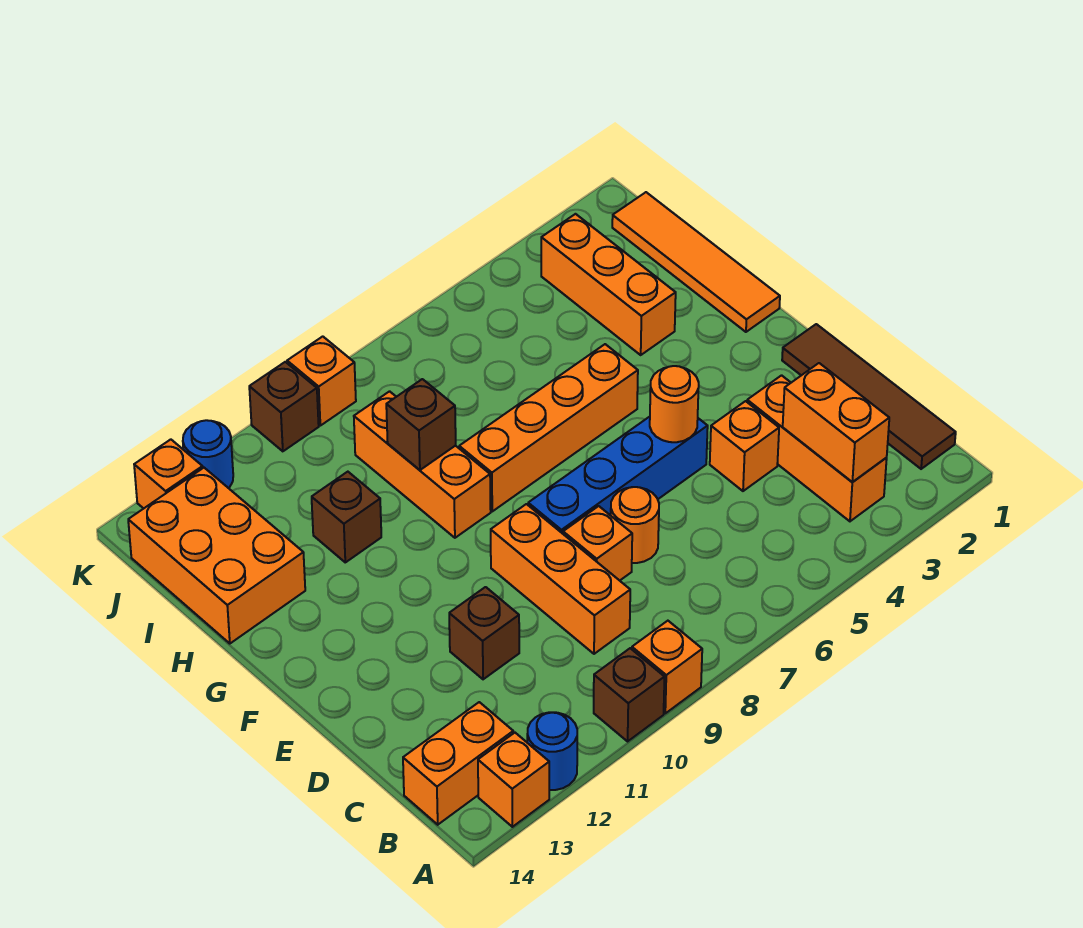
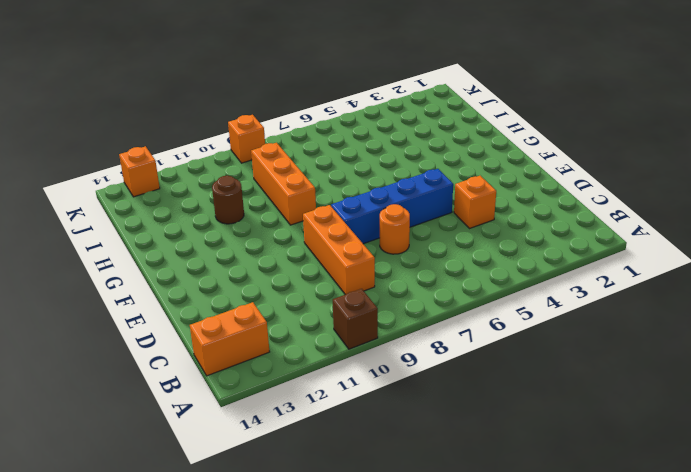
brown 1x1 round brick [212,176,244,224] -> brown 1x1 brick [312,472,381,562]
none -> orange 1x1 brick [632,621,702,713]
none -> blue 1x1 round brick [527,712,577,790]
none -> orange 1x1 brick [478,733,549,827]

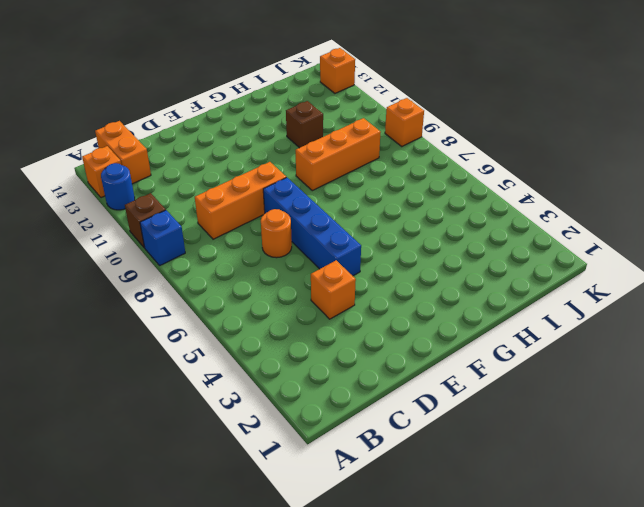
blue 1x1 brick [140,210,185,265] -> orange 1x1 brick [632,621,702,713]
none -> brown 1x4 tile [782,324,956,469]
none -> orange 1x3 brick [747,375,887,521]
none -> orange 1x1 brick [563,506,632,581]

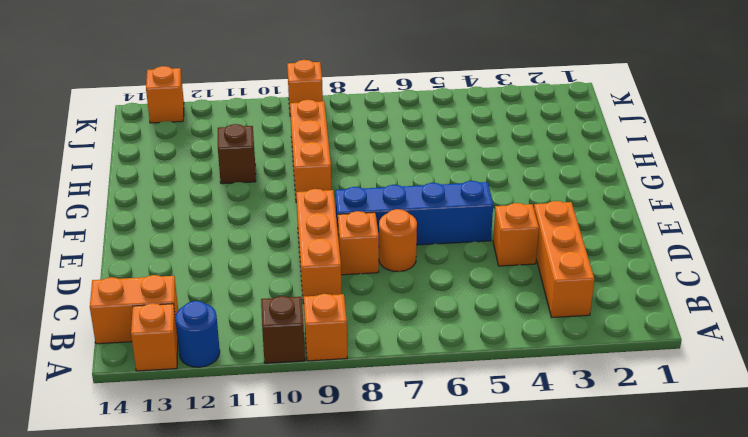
none -> brown 1x4 tile [782,324,956,469]
none -> brown 1x1 brick [449,587,519,679]
none -> orange 1x4 tile [612,192,780,332]

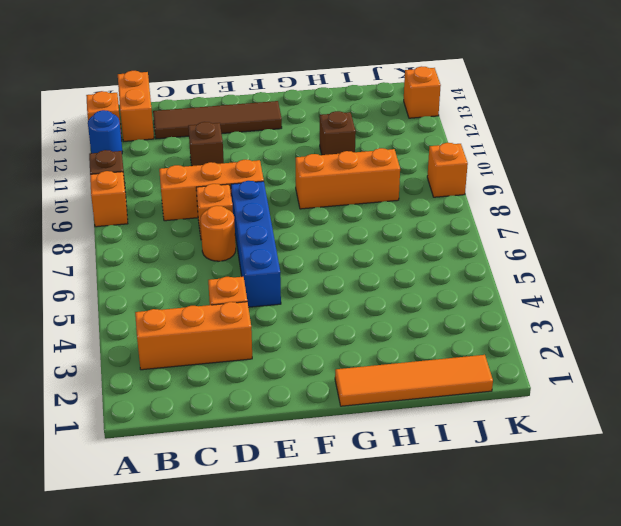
brown 1x4 tile [153,101,282,139] -> brown 1x4 tile moved to [782,324,956,469]
none -> orange 1x4 brick [459,344,638,511]
none -> orange 1x3 brick [541,214,676,355]
none -> orange 2x3 brick [128,468,305,644]

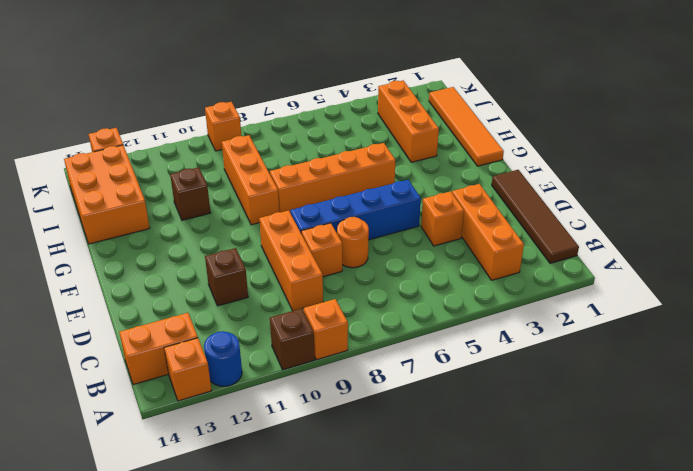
none -> brown 1x1 brick [249,362,319,451]
none -> blue 1x1 round brick [183,420,233,488]
none -> orange 1x2 brick [783,363,889,482]

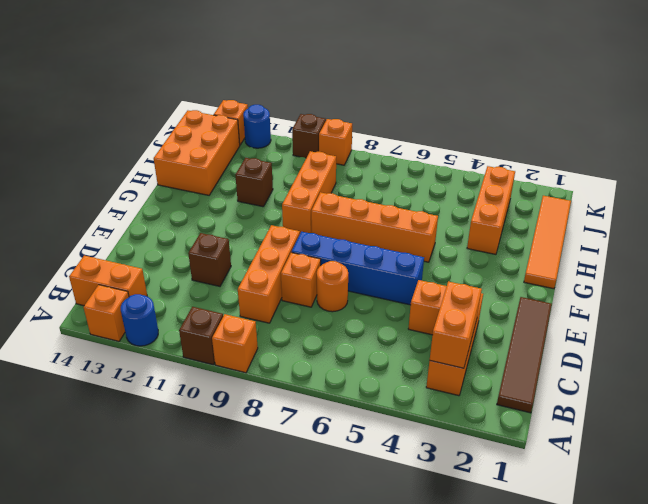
none -> orange 1x1 round brick [650,366,699,442]
none -> brown 1x1 brick [386,379,456,470]

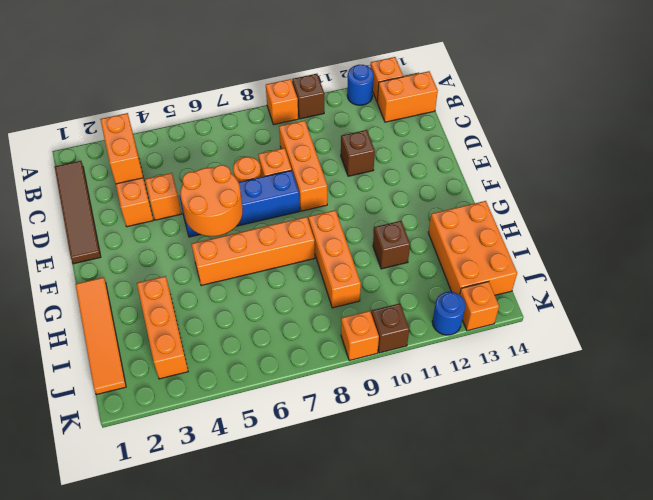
orange 2x2 round brick [180,165,243,236] -> orange 1x1 round brick [650,366,699,442]
none -> brown 1x1 brick [386,379,456,470]

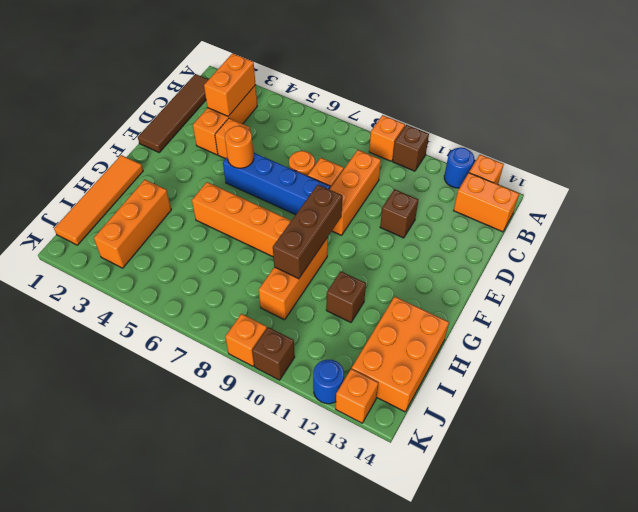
brown 1x3 brick [273,185,342,279] -> brown 1x1 brick [386,379,456,470]

